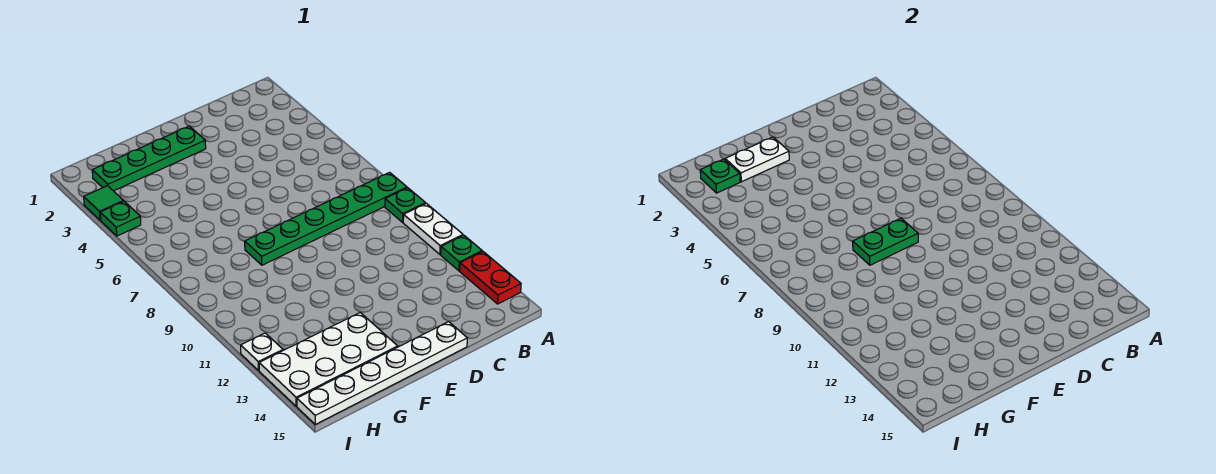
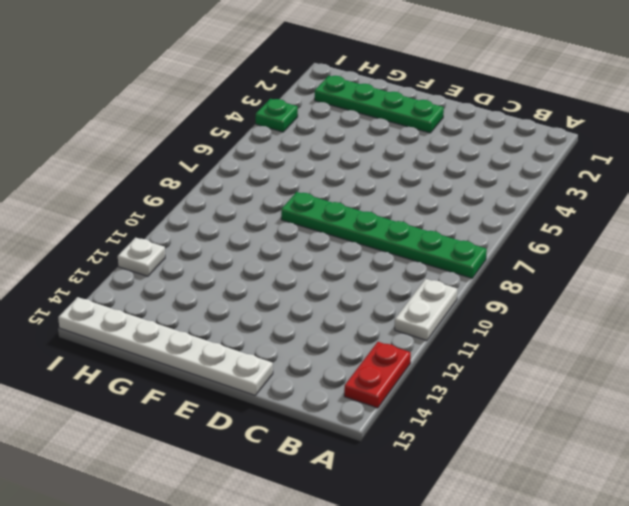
none -> green 1x1 plate [385,188,426,222]
none -> green 1x1 plate [441,235,482,271]
none -> white 2x4 plate [259,313,398,406]

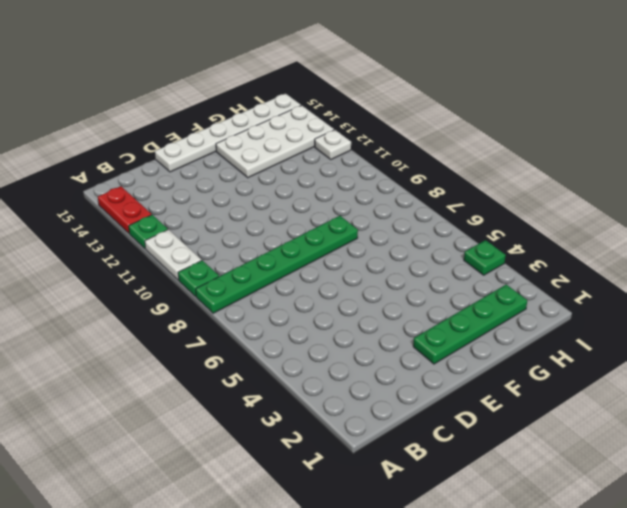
none -> green 1x1 tile [84,186,124,220]
none -> green 1x2 plate [853,218,918,265]
none -> white 1x2 plate [725,137,789,182]

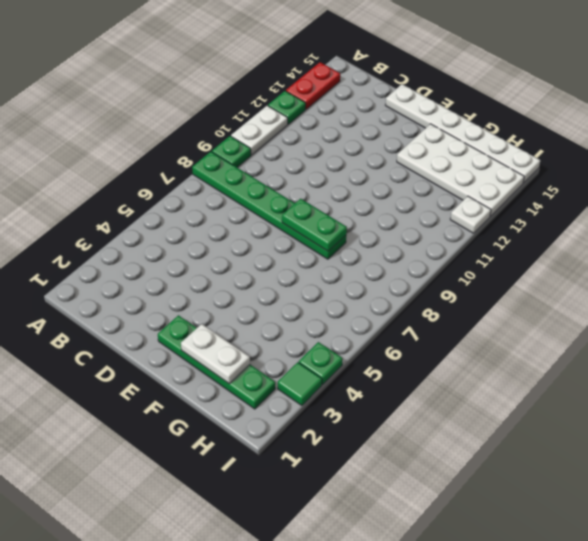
none -> green 1x1 plate [700,159,740,193]

